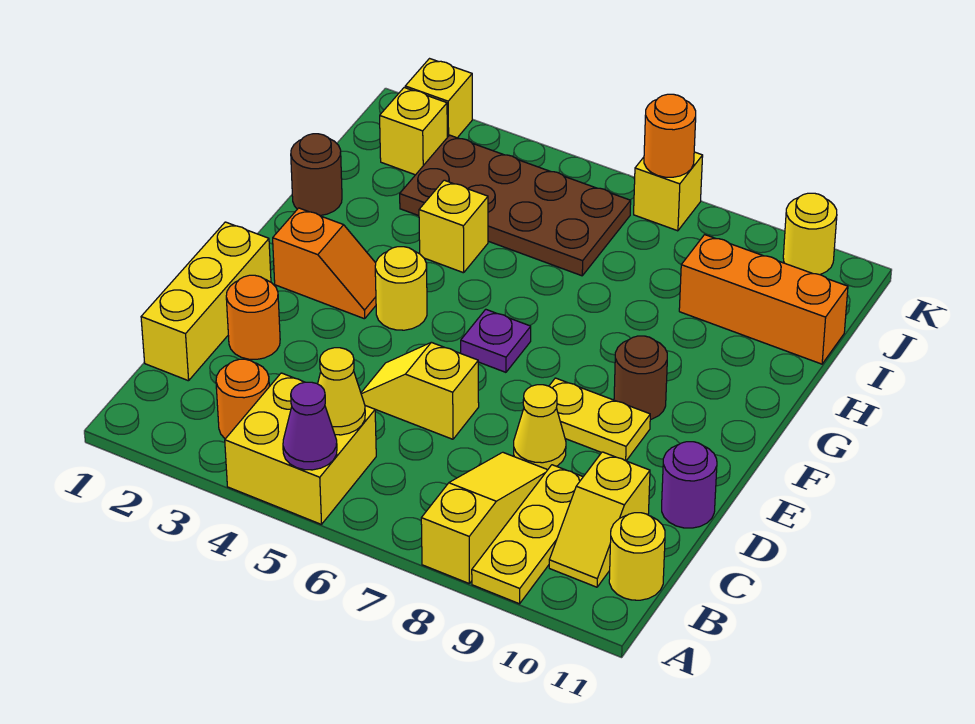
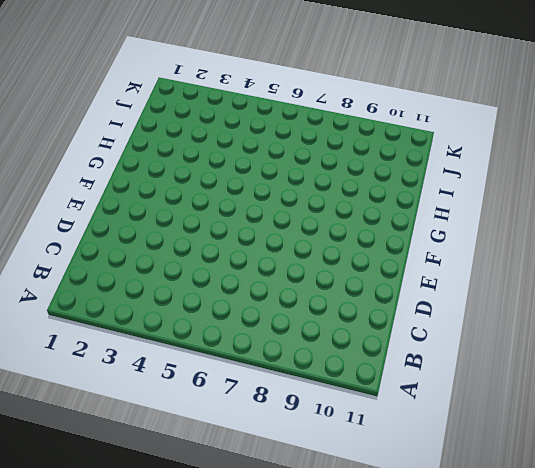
none -> yellow 2x2 brick [225,373,376,524]
none -> yellow 1x3 slope [421,452,547,583]
none -> yellow 1x3 plate [472,465,583,604]

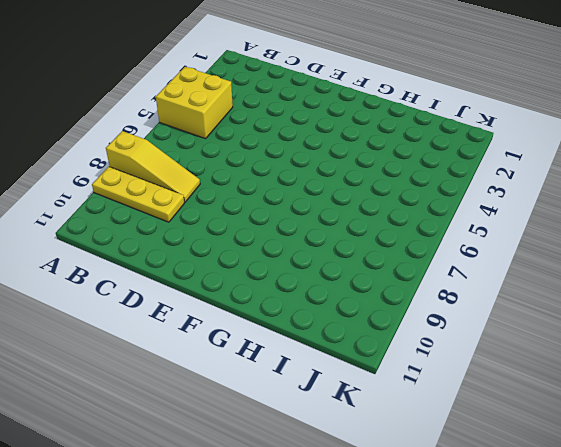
none -> orange 1x1 round brick [216,359,269,439]
none -> yellow 1x2 slope [549,452,650,587]
none -> yellow 1x1 round brick [609,513,665,600]

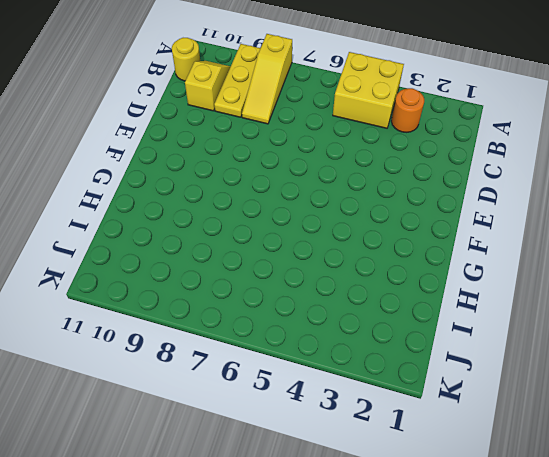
none -> yellow 1x3 brick [141,222,271,381]
none -> orange 1x1 round brick [226,275,280,359]
none -> yellow 1x2 slope [361,342,479,439]

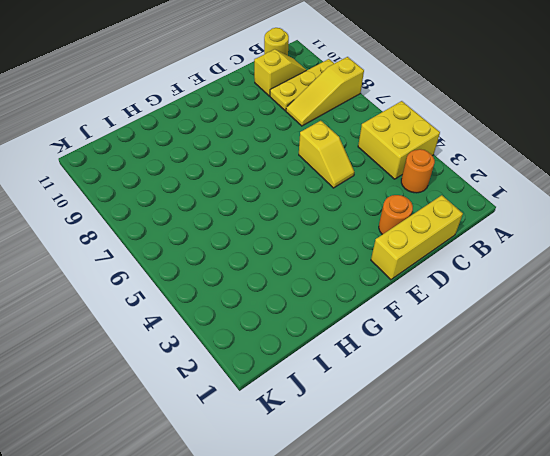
none -> yellow 1x1 cone [514,385,566,470]
none -> purple 1x1 round brick [662,442,717,528]
none -> yellow 1x2 plate [549,378,650,461]

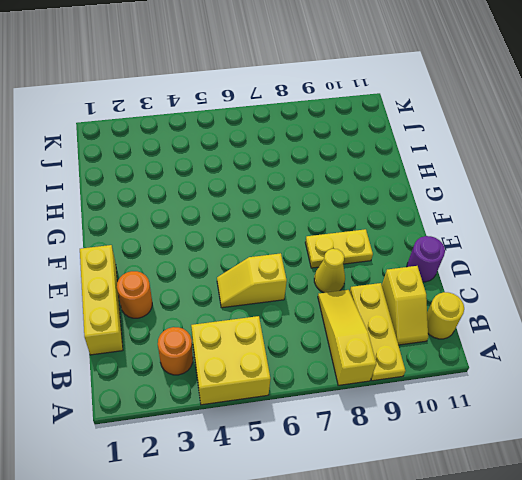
none -> orange 1x2 slope [273,208,376,319]
none -> yellow 1x1 round brick [375,247,427,330]
none -> purple 1x1 plate [461,309,531,372]

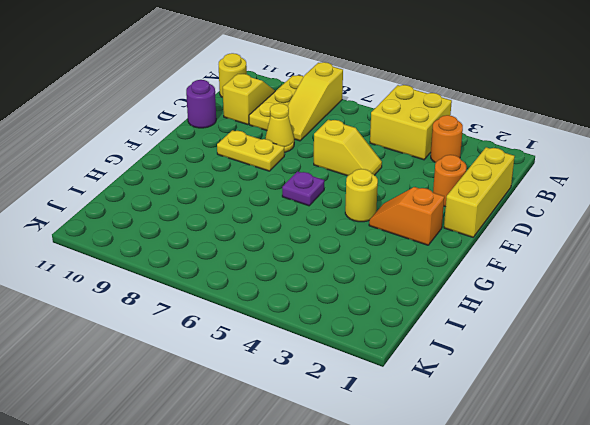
none -> brown 1x1 round brick [614,336,667,420]
none -> brown 1x1 round brick [291,134,342,216]
none -> yellow 1x1 brick [419,180,488,273]

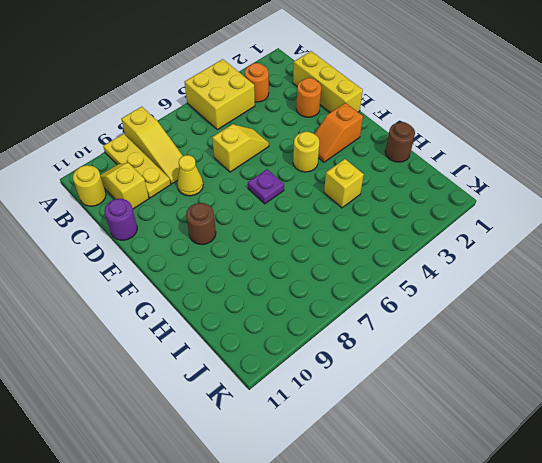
none -> yellow 1x2 plate [549,378,650,461]
none -> brown 2x4 plate [400,135,631,276]
none -> orange 1x3 brick [679,235,848,364]

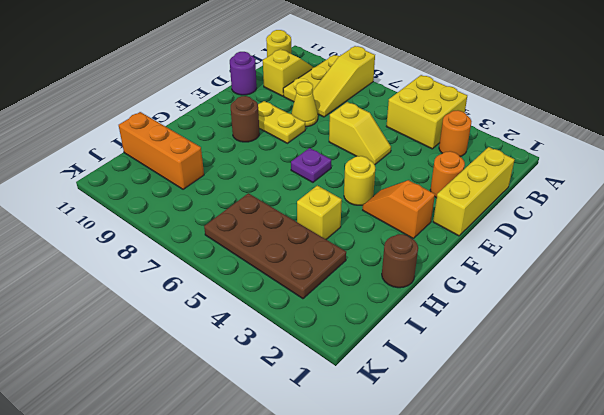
none -> yellow 1x1 brick [380,88,447,175]
none -> yellow 1x1 brick [405,59,472,138]
none -> yellow 1x1 brick [634,152,703,231]

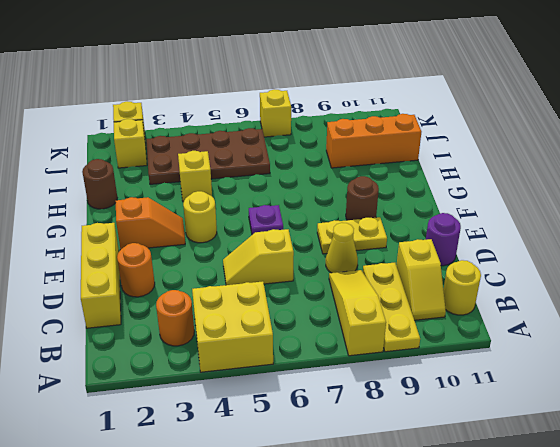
none -> yellow 1x1 round brick [783,193,837,275]
none -> purple 1x1 cone [283,382,337,470]
none -> yellow 1x1 cone [318,348,365,435]

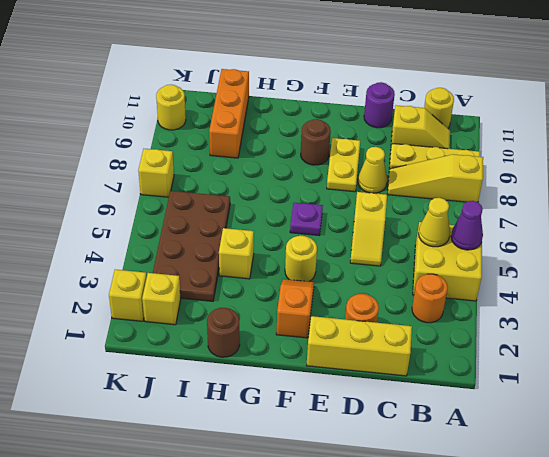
none -> orange 1x1 round brick [644,94,696,177]

